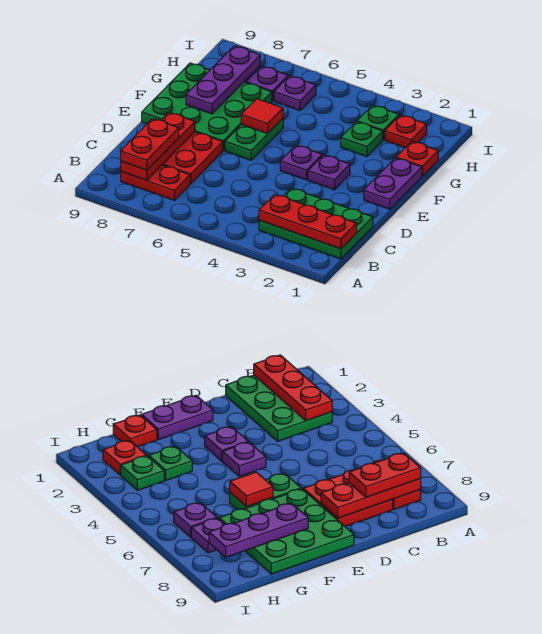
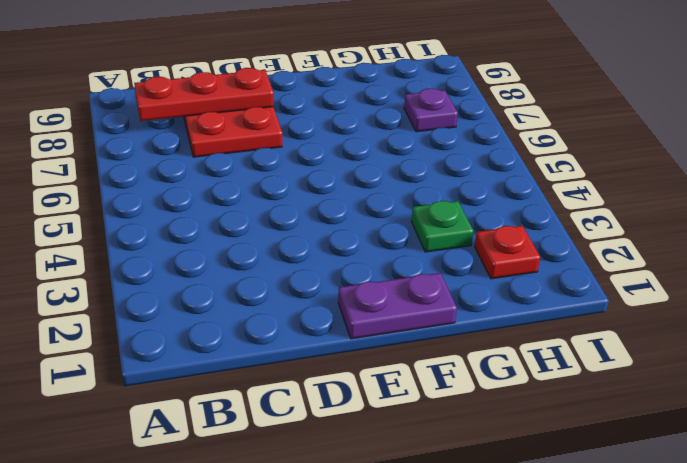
none -> green 2x3 plate [259,188,373,259]
none -> red 1x2 plate [121,165,190,200]
none -> purple 1x1 plate [308,155,350,190]

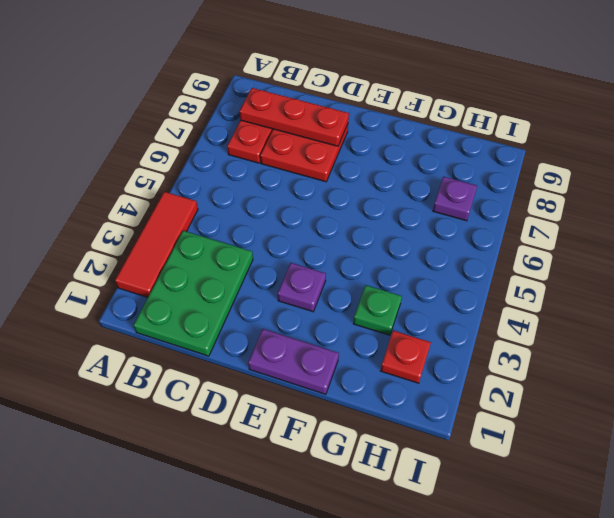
red 1x3 tile [115,192,198,297] -> none
none -> purple 1x1 plate [280,145,322,180]
none -> green 1x2 plate [225,119,283,160]
none -> green 3x3 plate [142,63,272,151]

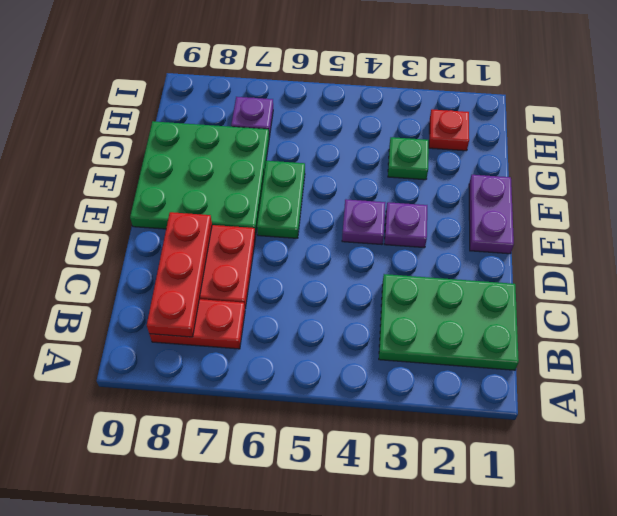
none -> red 1x1 plate [396,141,438,176]
none -> green 1x1 plate [357,105,399,140]
none -> purple 1x1 plate [274,76,316,110]

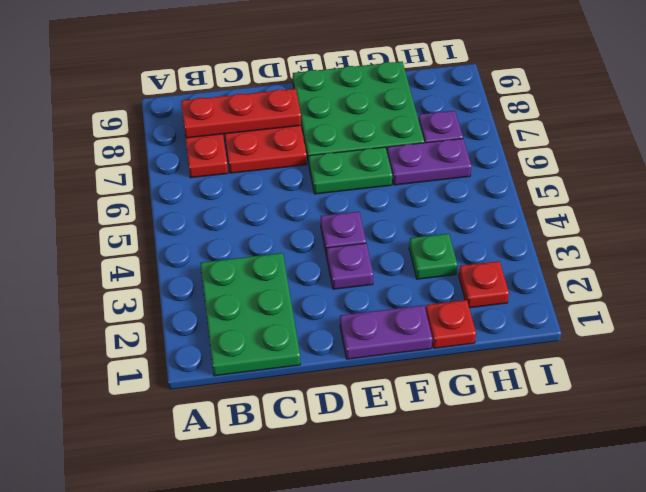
purple 1x2 plate [387,139,472,185] -> purple 1x1 plate [274,76,316,110]
none -> green 1x1 plate [357,105,399,140]
none -> red 1x3 plate [259,194,357,249]
none -> red 1x1 tile [241,99,283,134]

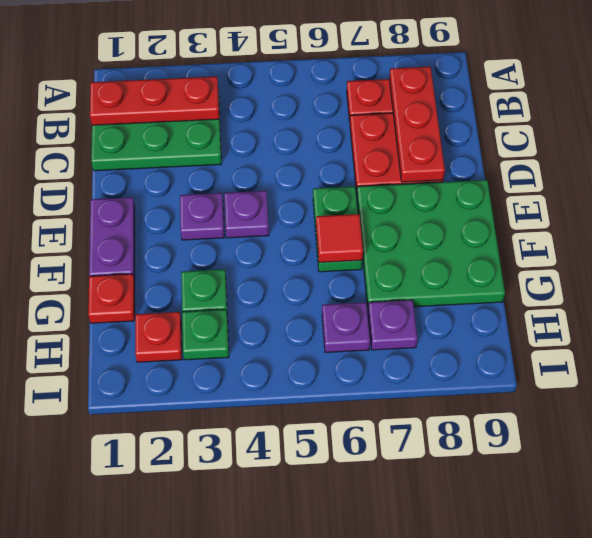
none -> purple 1x3 plate [186,46,260,114]
none -> red 1x2 plate [121,119,179,170]

